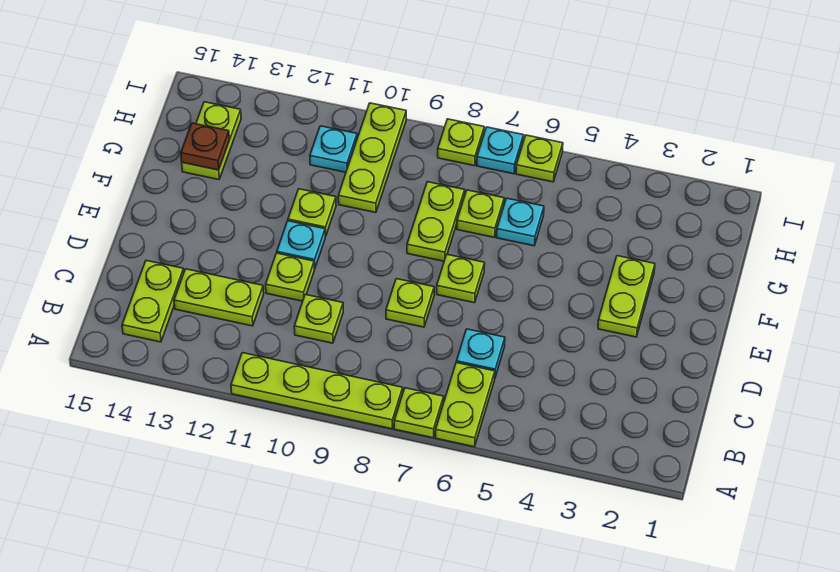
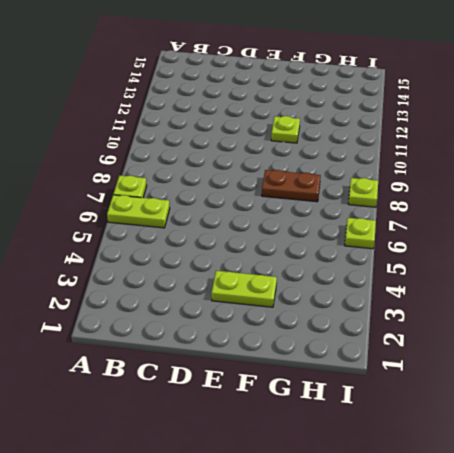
brown 1x2 plate [262,170,321,202] -> lime 1x2 plate [407,182,465,261]
none -> lime 1x4 plate [231,353,403,429]
none -> lime 1x2 plate [122,260,184,342]
none -> cyan 1x1 plate [456,329,505,377]

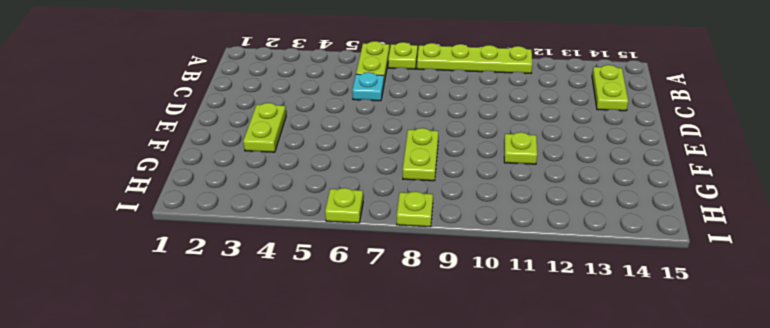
none -> lime 1x1 plate [294,294,343,343]
none -> lime 1x2 plate [174,269,264,326]
none -> lime 1x1 plate [386,279,434,327]

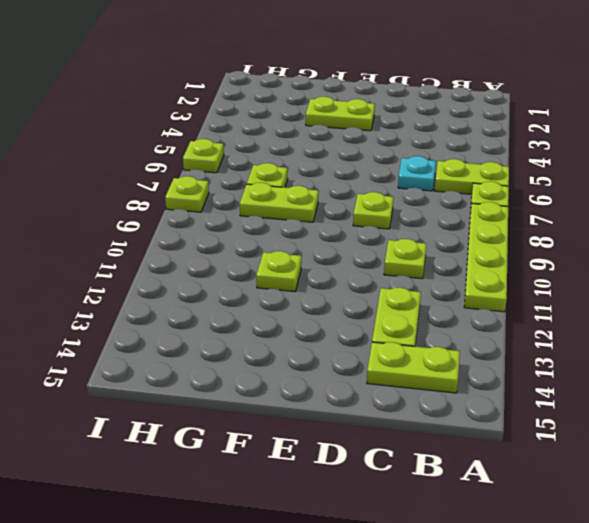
none -> lime 1x1 plate [266,253,314,301]
none -> lime 1x1 plate [437,255,485,303]
none -> cyan 1x1 plate [277,221,325,269]

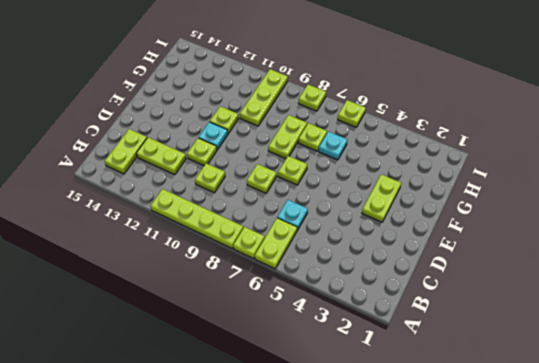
none -> lime 1x2 plate [182,102,241,180]
none -> cyan 1x1 plate [310,126,357,172]
none -> cyan 1x1 plate [477,127,524,174]

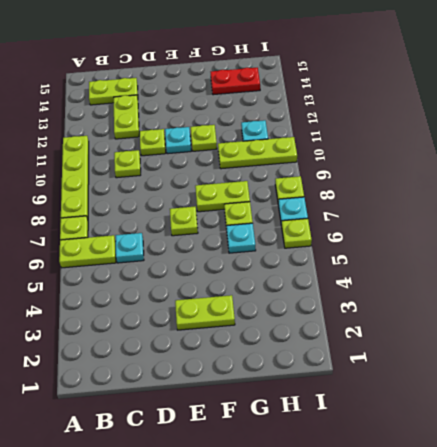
red 1x2 plate [211,68,260,95] -> lime 1x2 plate [182,102,241,180]
none -> lime 1x1 plate [386,279,434,327]
none -> brown 1x1 plate [181,123,229,170]

